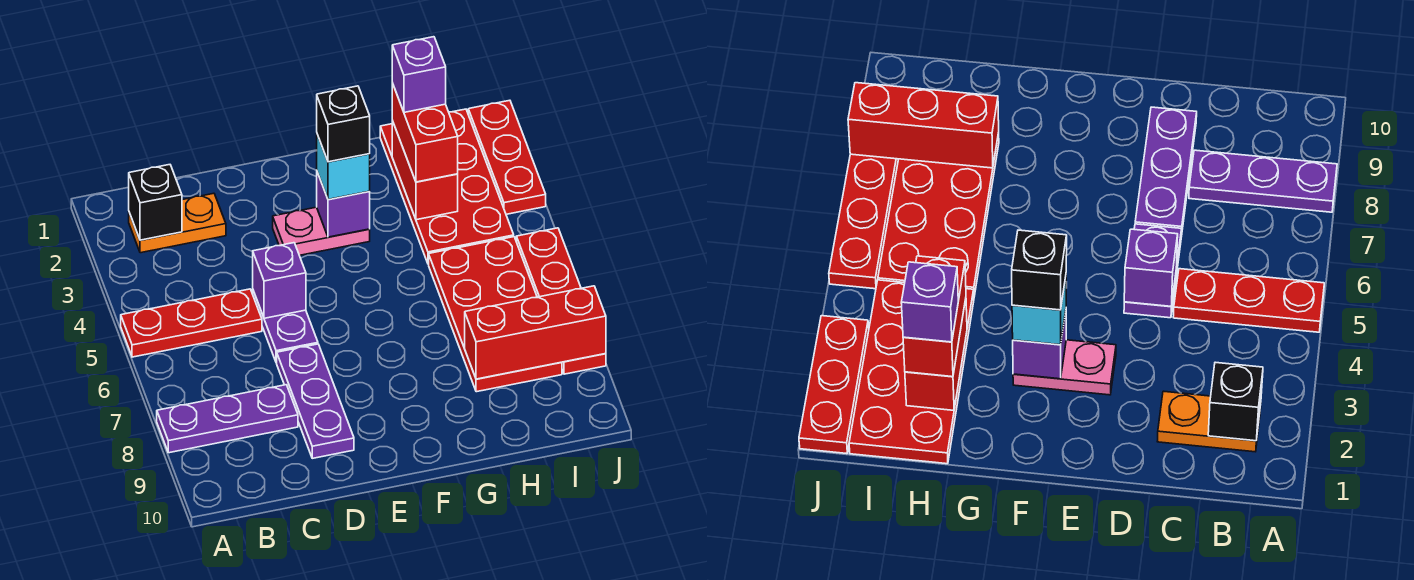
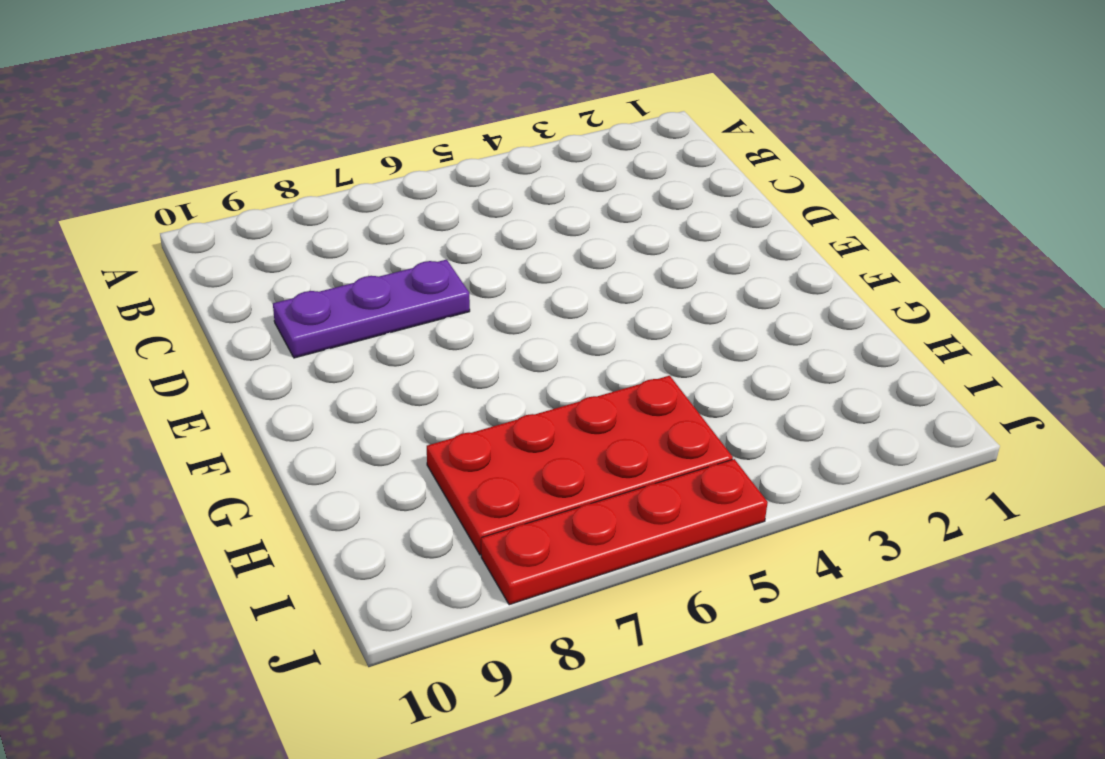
none -> red 1x3 plate [121,289,262,357]
none -> purple 1x3 plate [157,385,298,453]
none -> orange 1x2 plate [129,193,226,253]

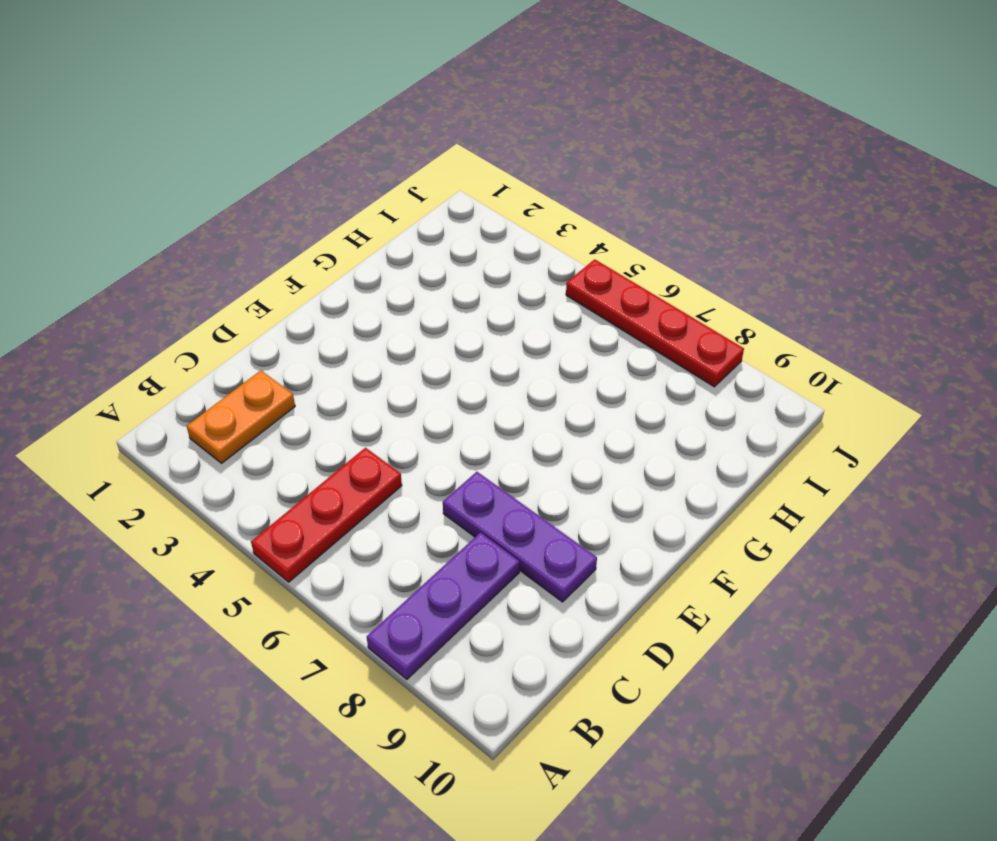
none -> purple 1x2 plate [253,291,318,363]
none -> pink 1x2 plate [273,207,370,255]
none -> red 2x4 plate [380,109,514,264]

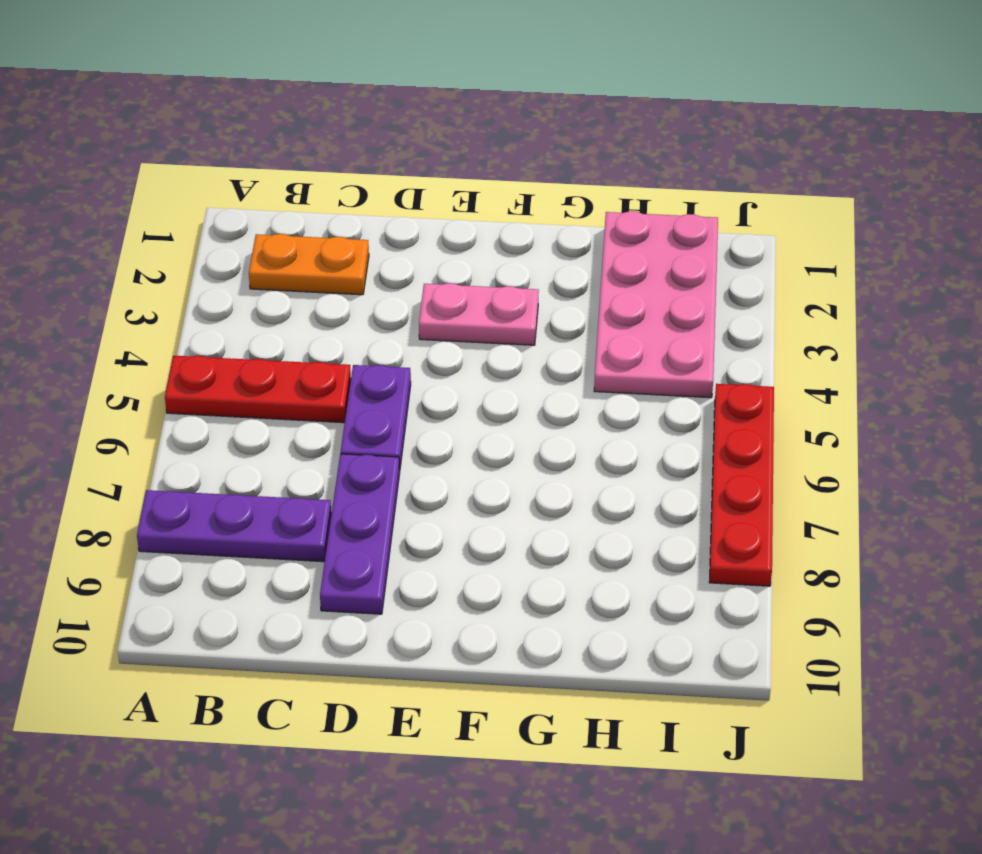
pink 2x4 plate [594,211,718,398] -> red 2x4 plate [380,109,514,264]
none -> red 2x4 plate [429,237,562,392]
none -> red 1x3 plate [468,100,546,214]
none -> black 1x1 brick [129,165,182,240]

